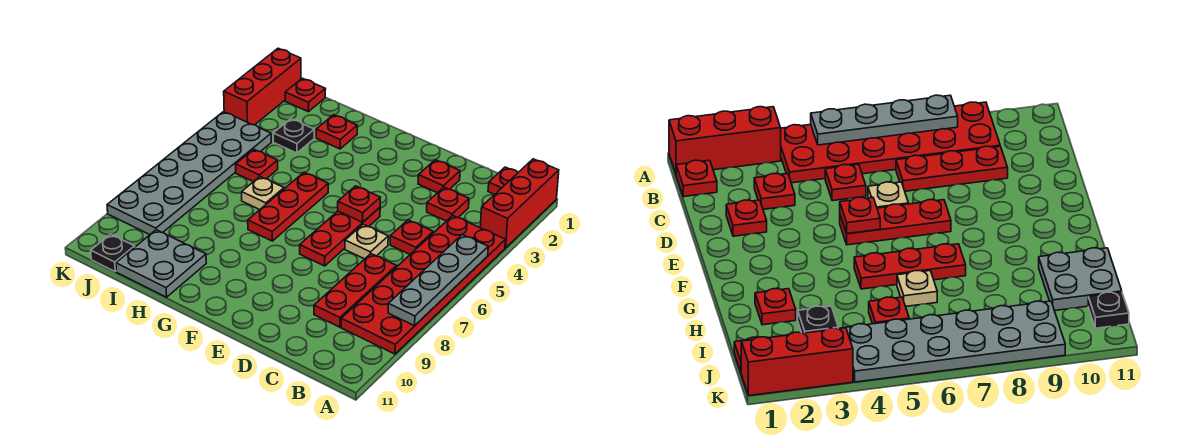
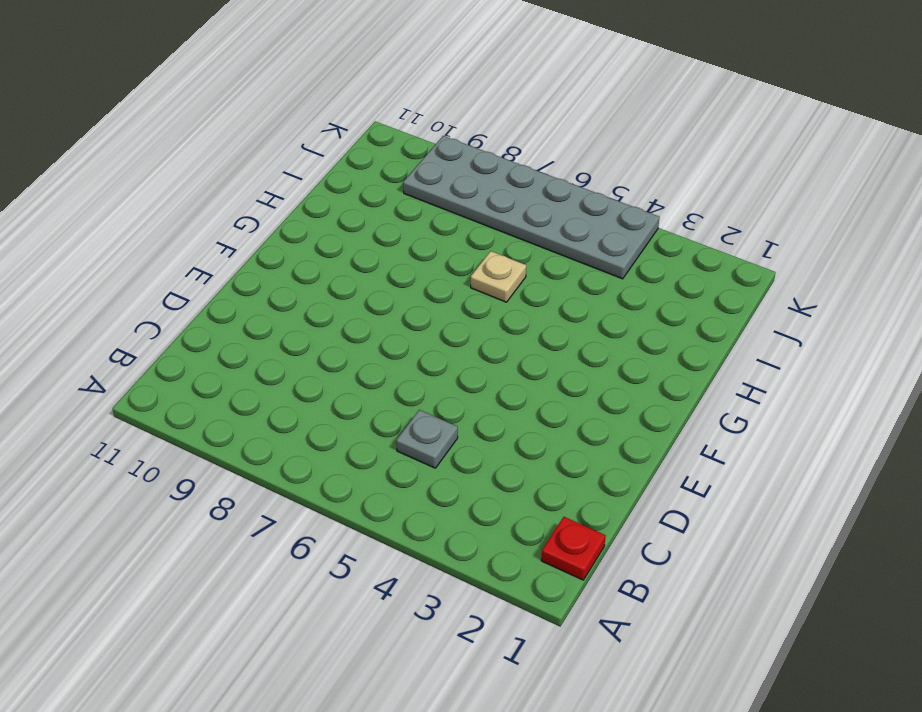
grey 1x1 plate [396,410,458,468] -> red 1x1 plate [390,220,433,254]
none -> red 1x3 brick [480,159,559,248]
none -> red 2x6 plate [341,216,505,354]
none -> red 1x1 plate [427,187,469,221]

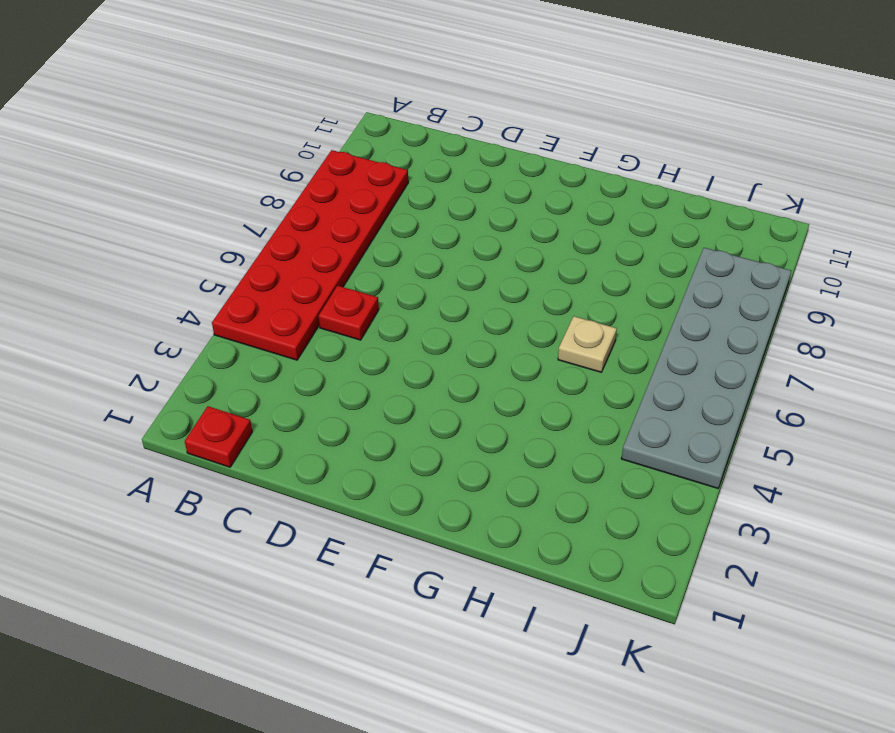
none -> red 1x3 brick [480,159,559,248]
none -> red 1x1 plate [427,187,469,221]
none -> red 1x3 plate [314,254,396,327]

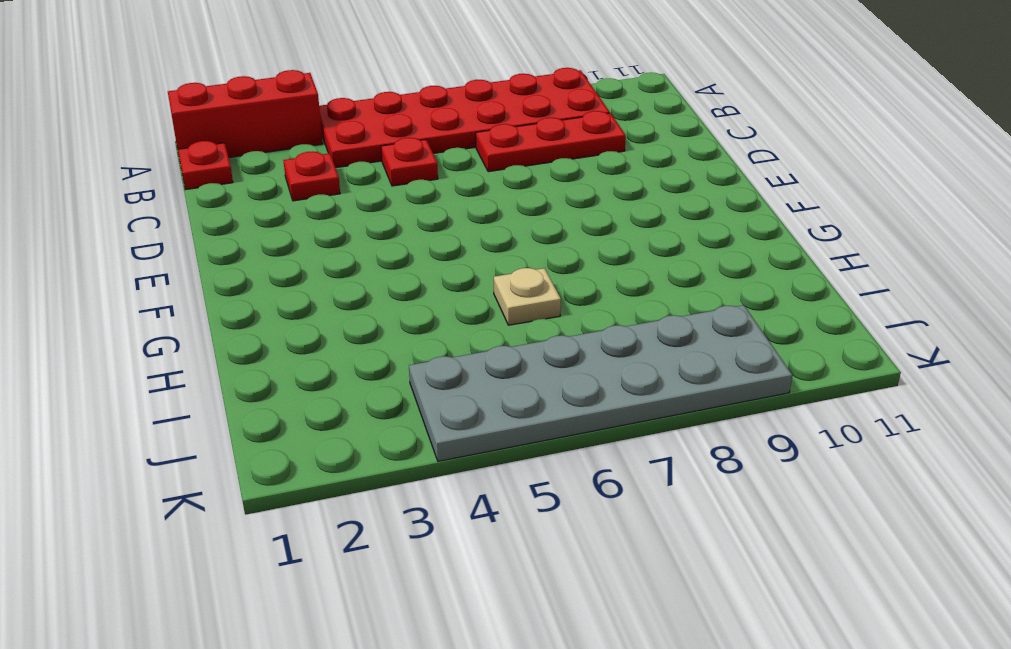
none -> red 1x1 plate [418,160,460,193]
none -> tan 1x1 plate [345,224,388,259]
none -> red 1x3 plate [300,208,380,266]

